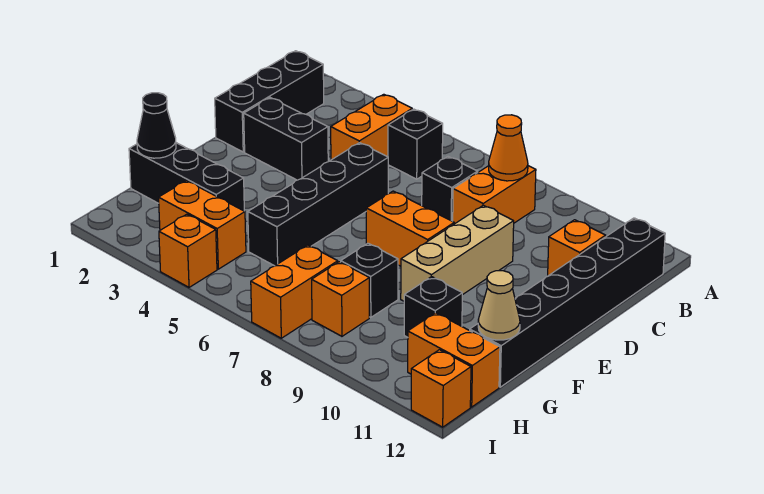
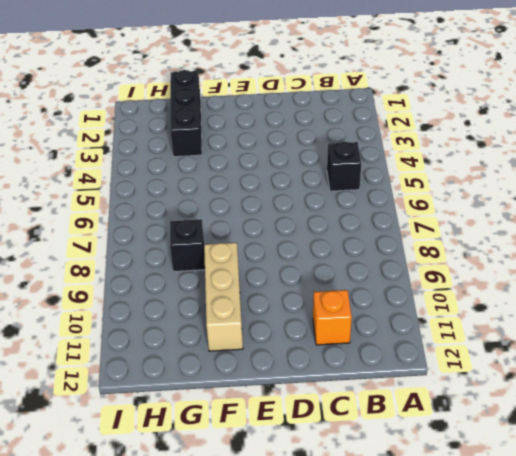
tan 1x3 brick [204,243,243,351] -> tan 1x3 brick turned to [401,205,514,301]
none -> black 1x3 brick [215,51,324,152]
none -> orange 1x2 brick [331,94,412,160]
none -> orange 1x2 brick [453,166,536,224]

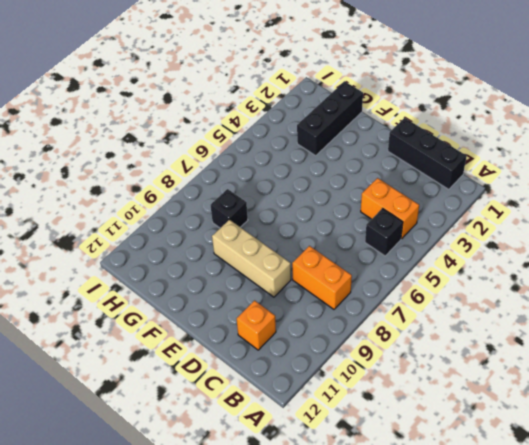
none -> black 1x6 brick [470,218,665,387]
none -> black 1x1 brick [422,157,478,221]
none -> black 1x2 brick [244,98,328,180]

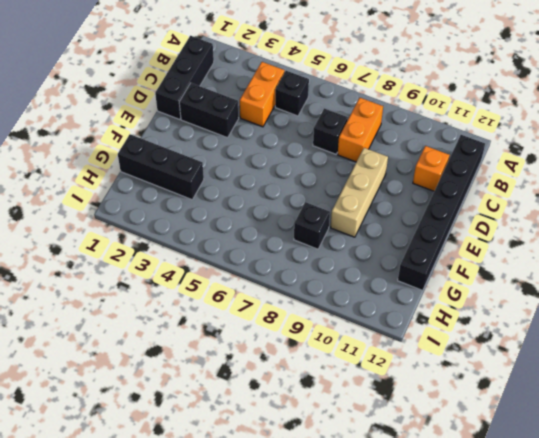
none -> black 1x4 brick [248,143,388,266]
none -> orange 1x2 brick [366,191,454,266]
none -> black 1x1 brick [404,277,462,337]

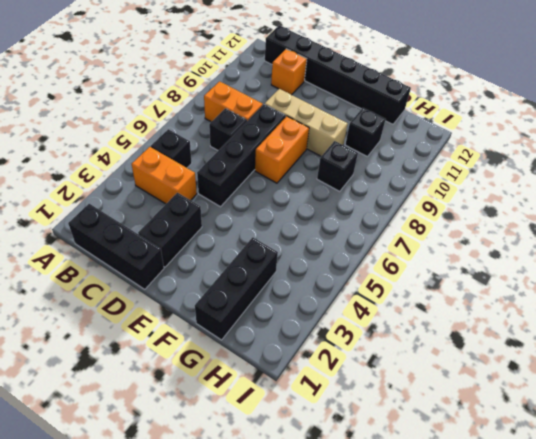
black 1x4 brick [197,104,286,207] -> black 1x4 brick turned to [248,143,388,266]
none -> orange 1x2 brick [159,181,246,269]
none -> orange 1x2 brick [251,245,338,338]
none -> orange 1x1 brick [312,262,369,336]

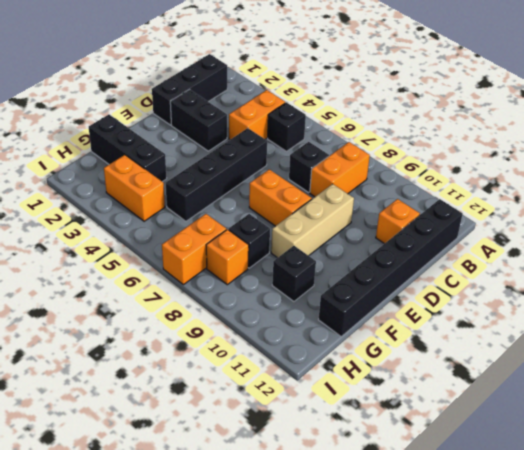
none -> orange 1x2 brick [408,313,500,407]
none -> orange 1x1 brick [159,214,217,287]
none -> orange 1x1 brick [411,350,471,427]

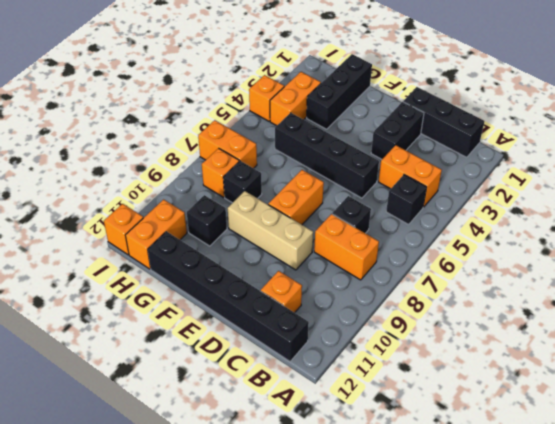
none -> orange 1x1 cone [489,115,528,181]
none -> black 1x1 cone [137,93,176,158]
none -> tan 1x1 cone [478,271,520,340]

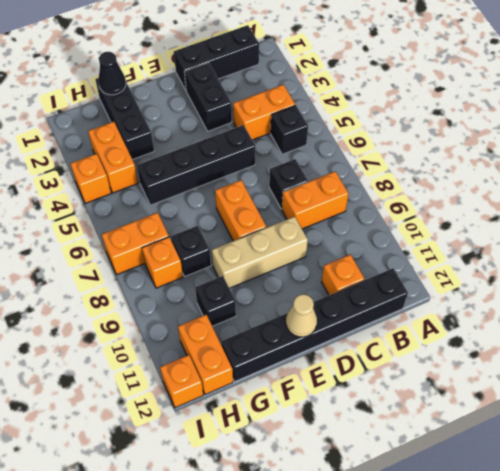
tan 1x1 cone [286,294,317,337] -> tan 1x1 cone moved to [478,271,520,340]
none -> orange 1x1 cone [489,115,528,181]

